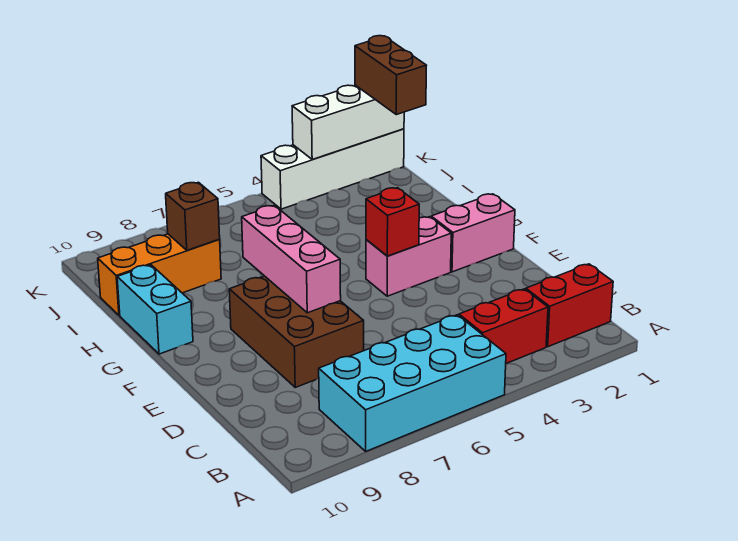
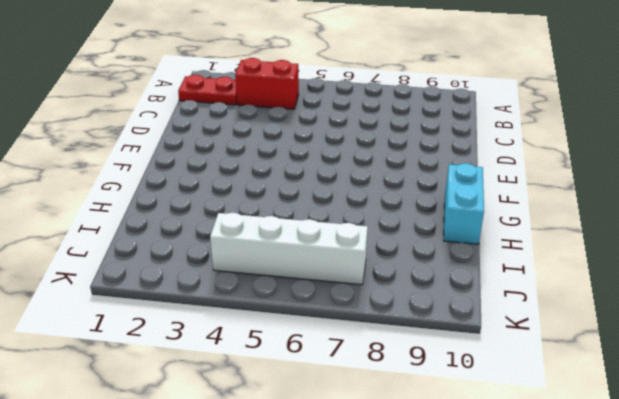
red 1x2 plate [178,75,237,105] -> red 1x2 brick [526,264,613,347]
white 1x4 brick [210,213,368,285] -> white 1x4 brick moved to [261,129,404,209]
none -> cyan 2x4 brick [319,315,506,451]
none -> brown 2x3 brick [229,276,364,387]
none -> pink 1x2 brick [431,194,515,272]

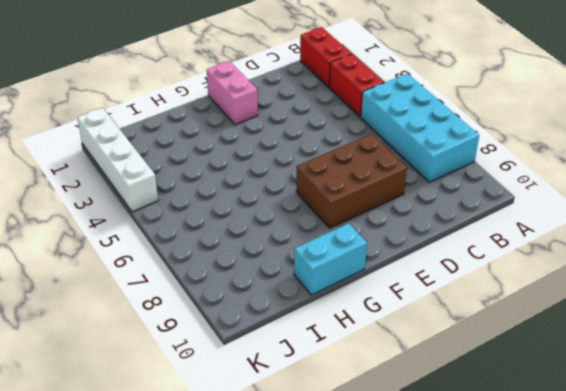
none -> pink 1x2 brick [366,217,451,296]
none -> orange 1x3 brick [98,234,221,315]
none -> pink 1x3 brick [242,206,341,313]

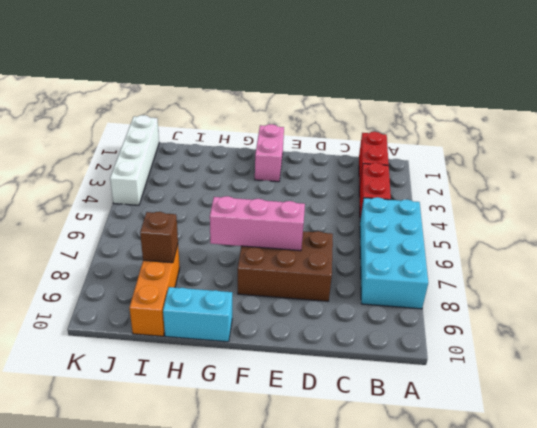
none -> pink 1x2 brick [366,217,451,296]
none -> red 1x1 brick [366,188,419,256]
none -> white 1x3 brick [292,85,404,160]

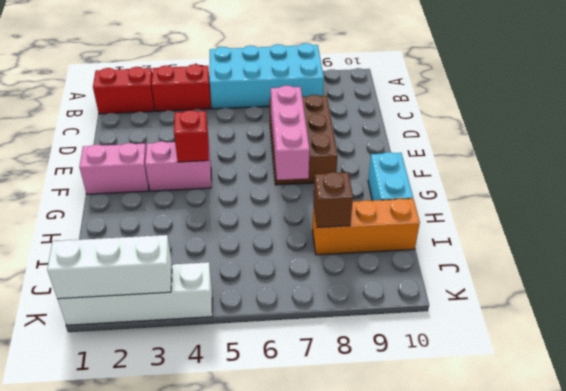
none -> brown 1x2 brick [355,36,426,115]

